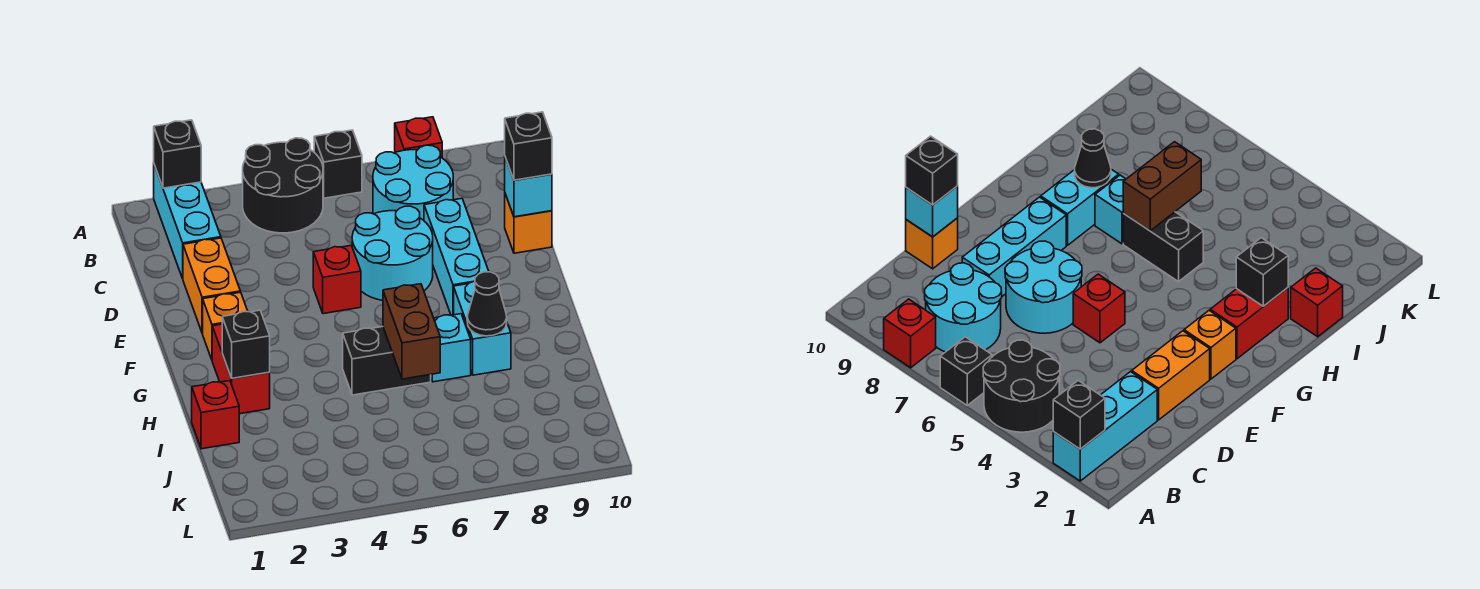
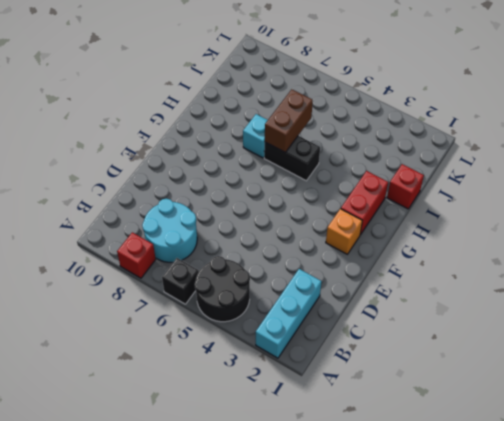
none -> orange 1x2 brick [183,238,240,333]
none -> cyan 2x2 round brick [352,206,433,300]
none -> cyan 1x3 brick [424,198,489,315]

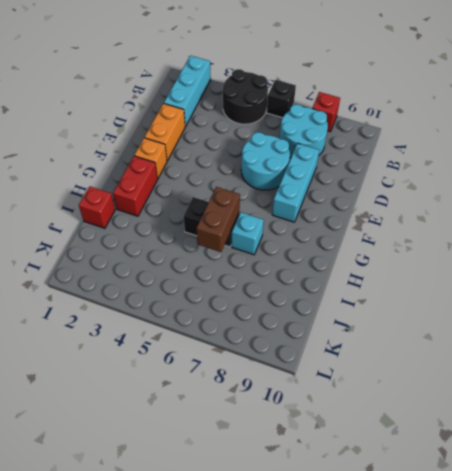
none -> orange 1x1 brick [505,194,552,253]
none -> red 1x1 brick [313,246,361,314]
none -> cyan 1x2 brick [454,281,511,375]

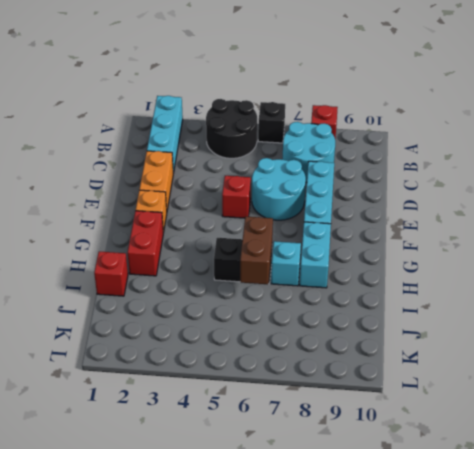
none -> orange 1x1 brick [505,194,552,253]
none -> black 1x1 brick [154,120,201,188]
none -> cyan 1x1 brick [505,157,552,217]

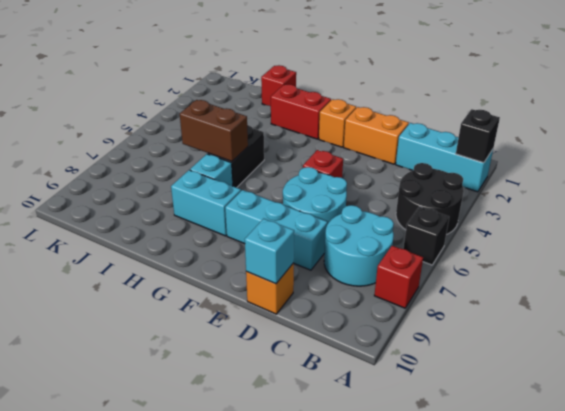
none -> black 1x1 brick [222,310,270,378]
none -> black 1x1 cone [467,272,507,336]
none -> black 1x1 brick [505,112,552,180]

